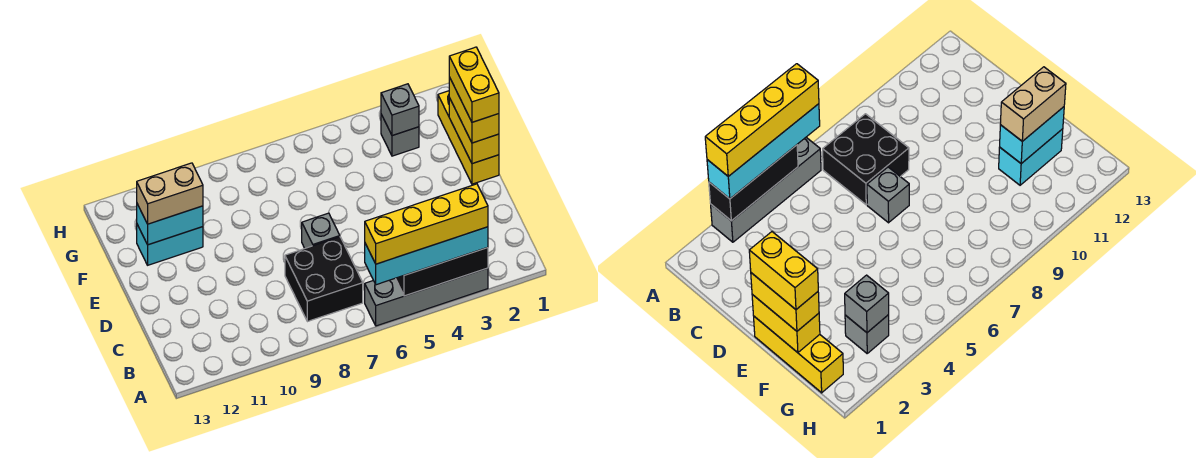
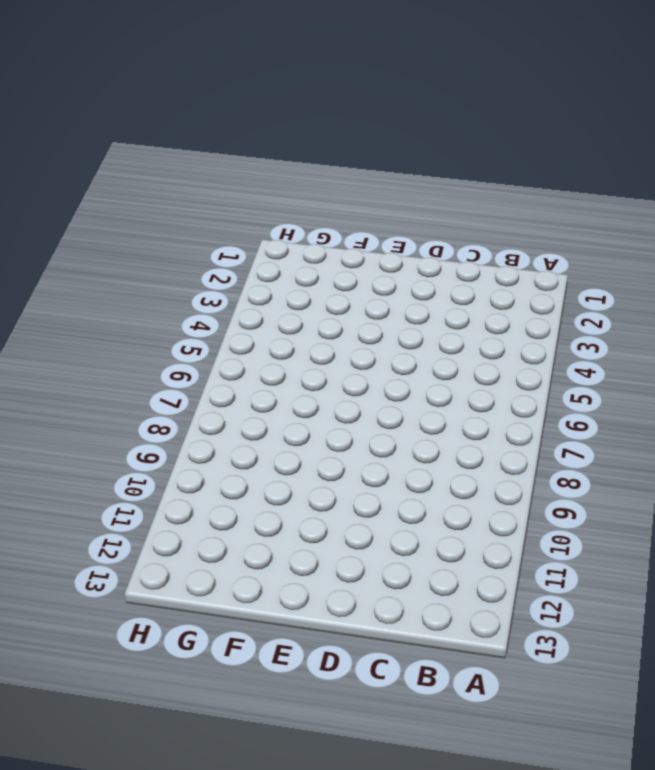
none -> grey 1x4 brick [365,268,488,326]
none -> black 2x2 brick [285,237,363,322]
none -> grey 1x1 brick [302,213,340,248]

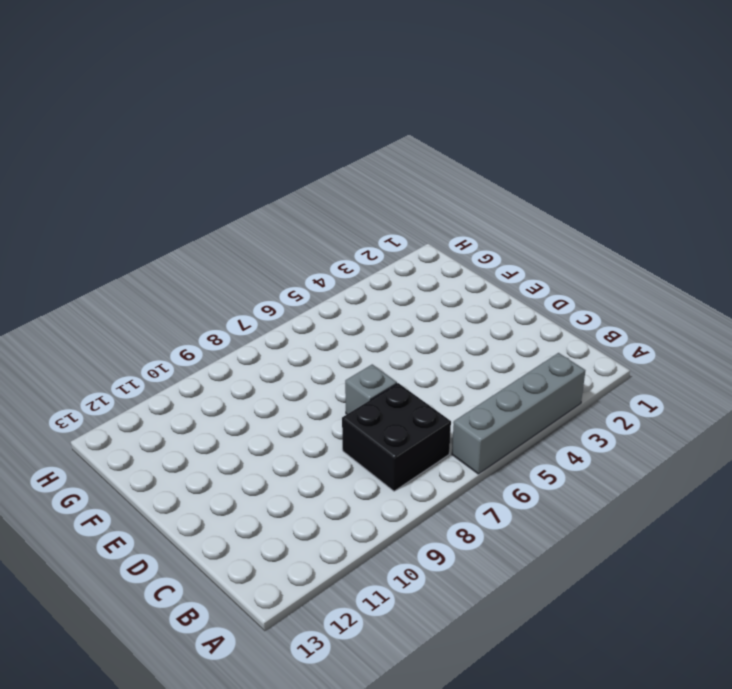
none -> yellow 1x3 brick [438,91,499,184]
none -> cyan 1x2 brick [137,225,203,265]
none -> grey 1x1 brick [381,114,419,156]

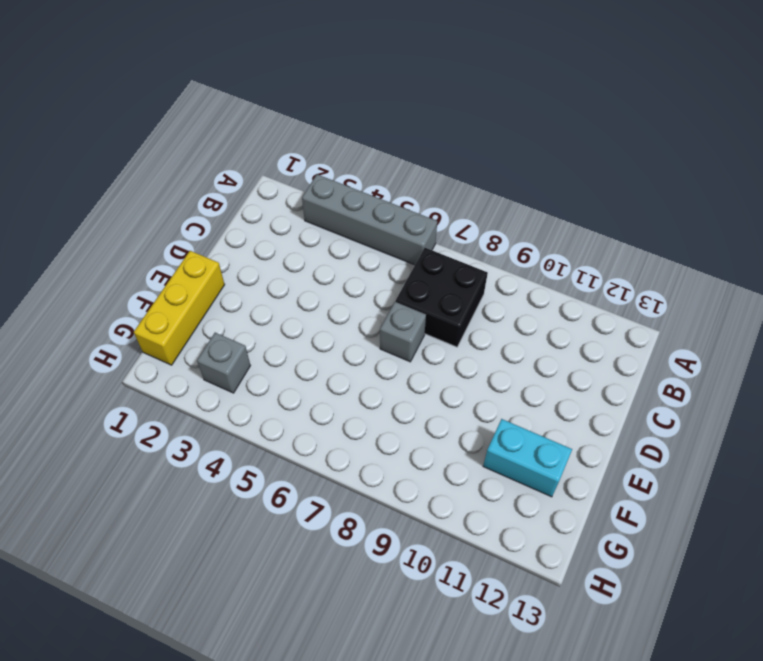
none -> black 1x3 brick [396,248,488,296]
none -> yellow 1x2 brick [449,98,499,164]
none -> cyan 1x2 brick [137,204,203,245]

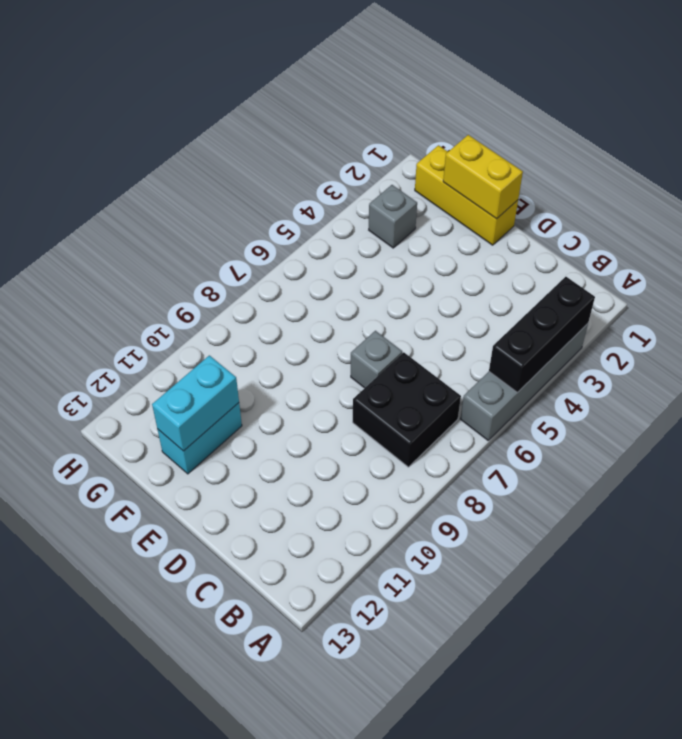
none -> grey 1x1 brick [381,84,419,136]
none -> cyan 1x4 brick [365,227,488,285]
none -> yellow 1x2 brick [449,77,499,143]

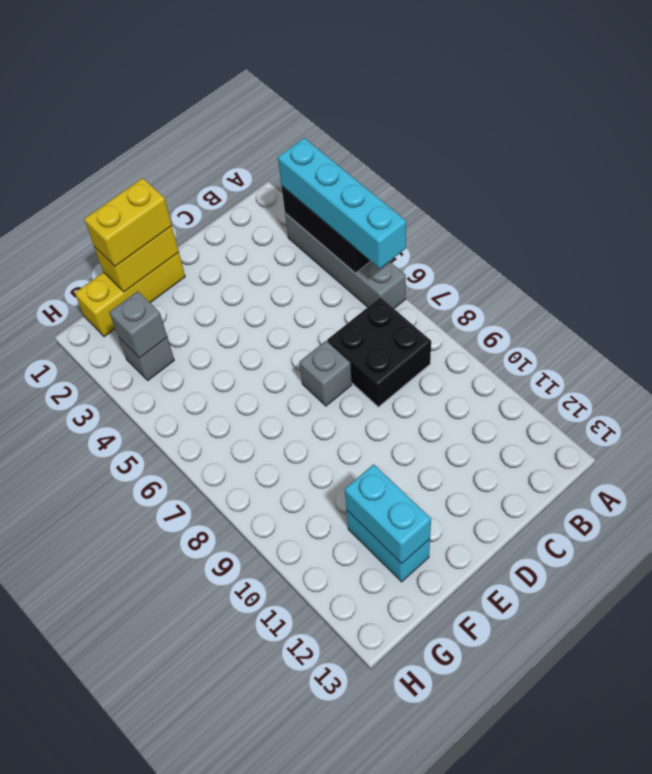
none -> tan 1x2 brick [137,163,203,224]
none -> yellow 1x4 brick [365,184,488,264]
none -> yellow 1x2 brick [449,47,499,122]

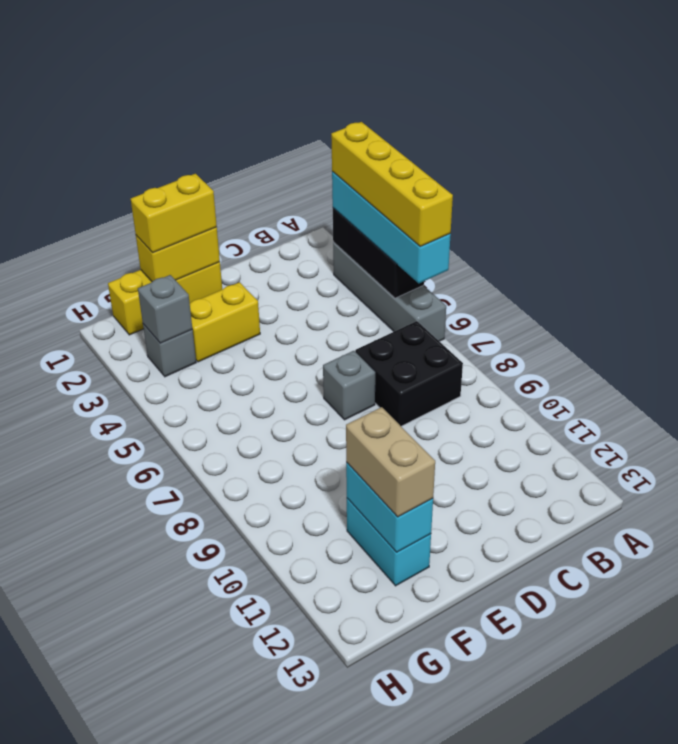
yellow 1x2 brick [190,282,260,362] -> yellow 1x2 brick moved to [449,47,499,122]

